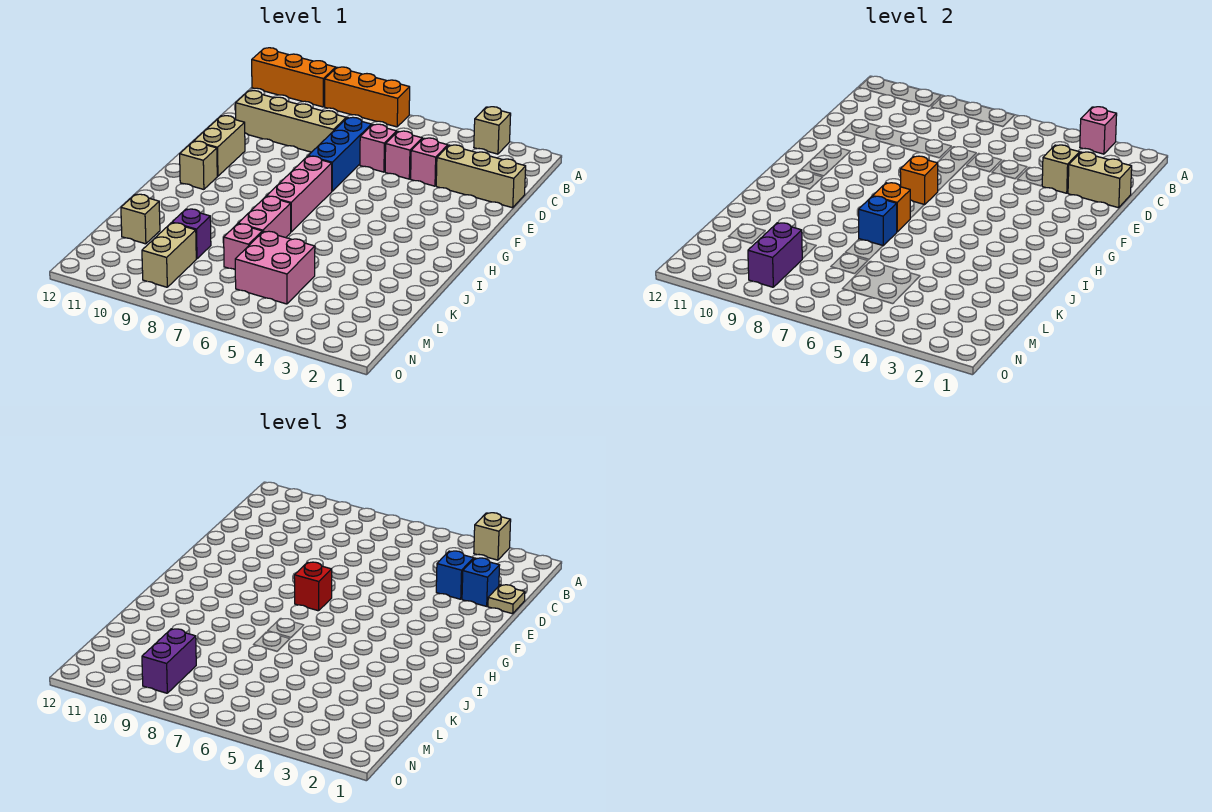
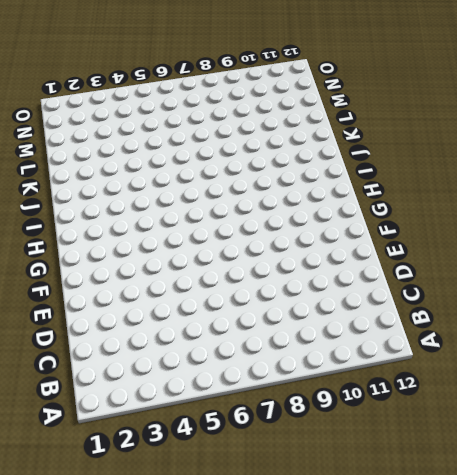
none -> tan 1x1 brick [474,107,511,154]
none -> orange 1x3 brick [325,67,410,127]
none -> orange 1x3 brick [252,48,336,107]
none -> tan 1x3 brick [436,145,526,208]

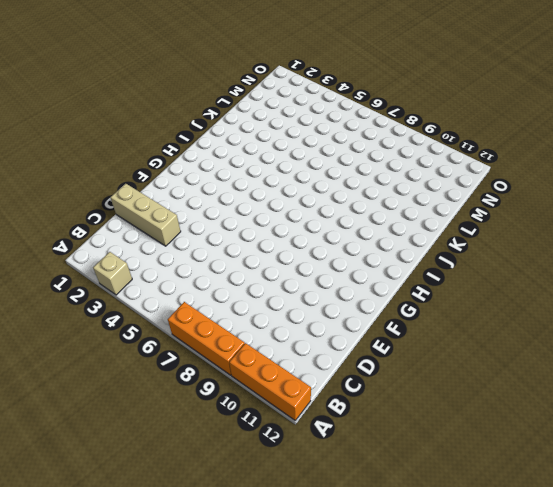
none -> pink 1x1 brick [411,138,448,186]
none -> pink 1x1 brick [385,131,422,179]
none -> pink 1x1 brick [360,124,397,172]
none -> blue 1x3 brick [308,117,371,191]

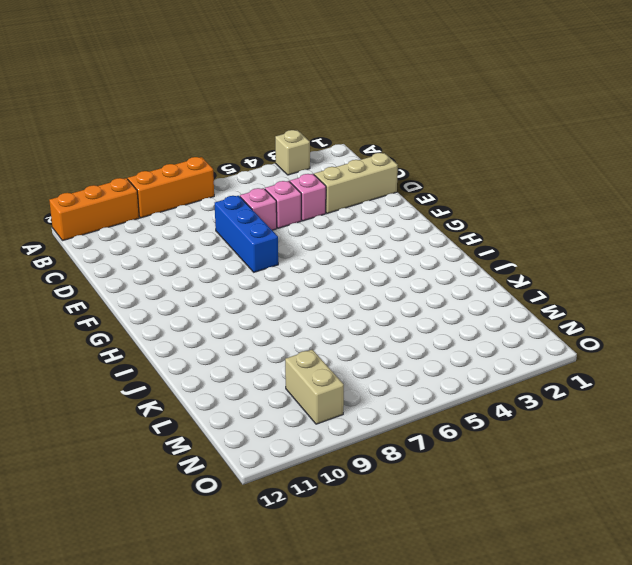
none -> tan 1x4 brick [236,91,346,152]
none -> tan 1x2 brick [194,116,245,176]
none -> pink 1x3 brick [267,156,332,232]
none -> tan 1x1 brick [180,141,217,189]

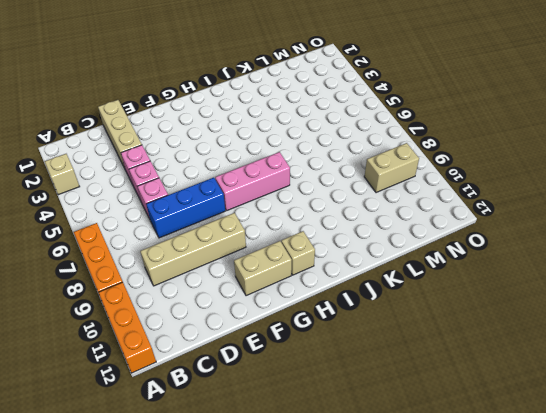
tan 1x4 brick [140,213,246,286] -> tan 1x4 brick turned to [236,91,346,152]
none -> pink 1x2 brick [238,196,291,238]
none -> pink 2x2 brick [235,231,315,304]
none -> pink 1x1 brick [224,224,262,269]
none -> purple 1x1 brick [172,209,211,259]

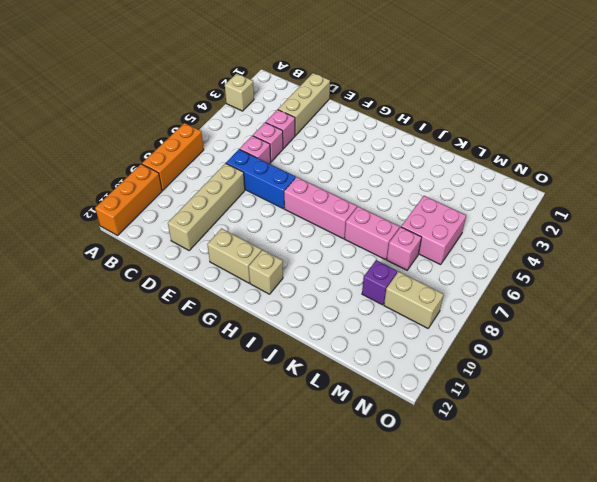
none -> tan 1x1 brick [121,194,160,244]
none -> pink 1x1 brick [1080,107,1117,154]
none -> tan 1x2 brick [1068,152,1132,208]
none -> tan 1x1 brick [1042,145,1080,193]

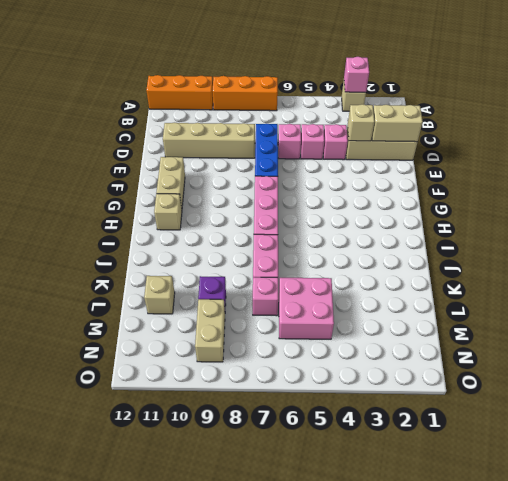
none -> orange 1x1 brick [900,156,938,205]
none -> orange 1x1 brick [873,183,910,232]
none -> blue 1x1 brick [859,196,897,246]
none -> purple 1x2 brick [748,223,802,287]

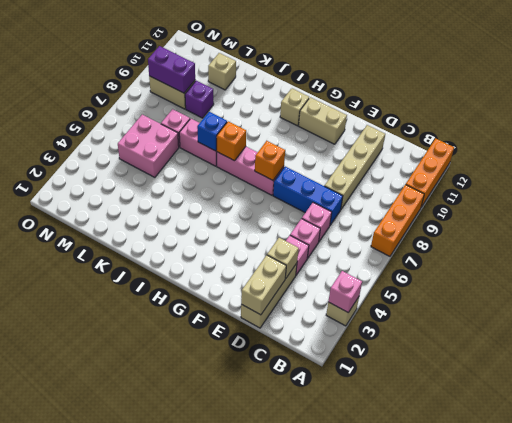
none -> tan 1x1 brick [474,513,511,560]
none -> tan 1x1 plate [488,585,525,614]
none -> blue 1x1 brick [462,558,500,606]
none -> blue 1x1 brick [436,551,474,599]

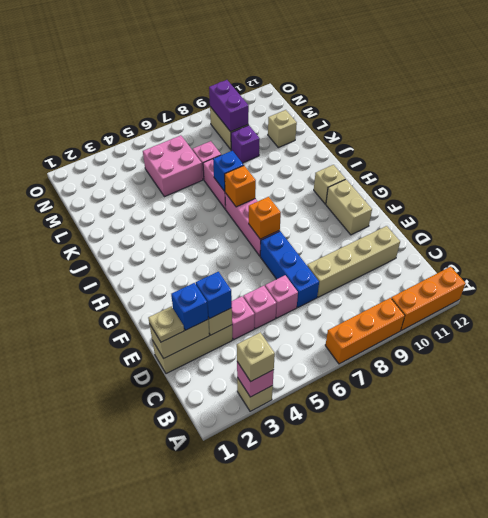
none -> red 1x1 brick [294,562,332,611]
none -> purple 1x2 brick [142,629,196,693]

